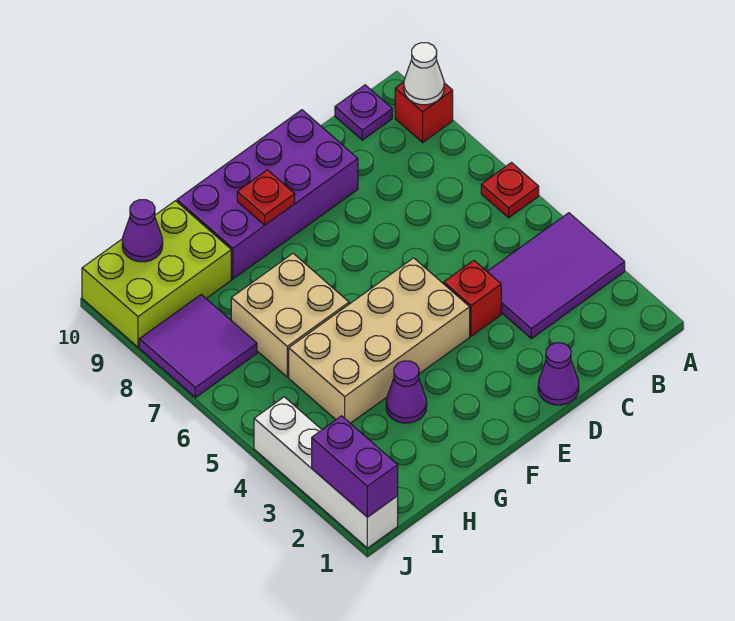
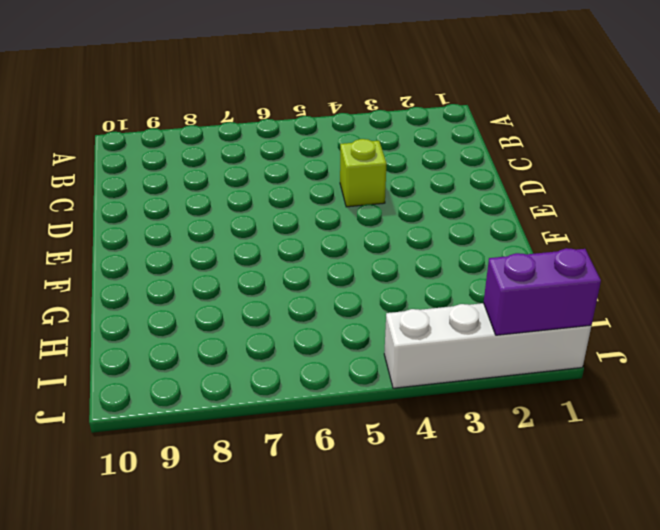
lime 1x1 brick [340,139,387,207] -> red 1x1 brick [444,260,501,336]
none -> purple 2x3 tile [487,213,625,339]
none -> red 1x1 plate [481,163,539,218]
none -> red 1x1 brick [395,82,453,142]

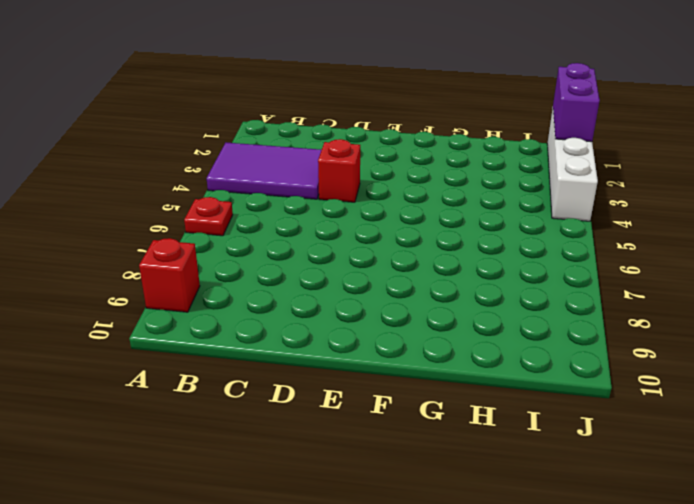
none -> purple 1x1 plate [335,85,392,140]
none -> purple 1x1 cone [538,343,579,405]
none -> purple 2x4 brick [177,110,358,279]

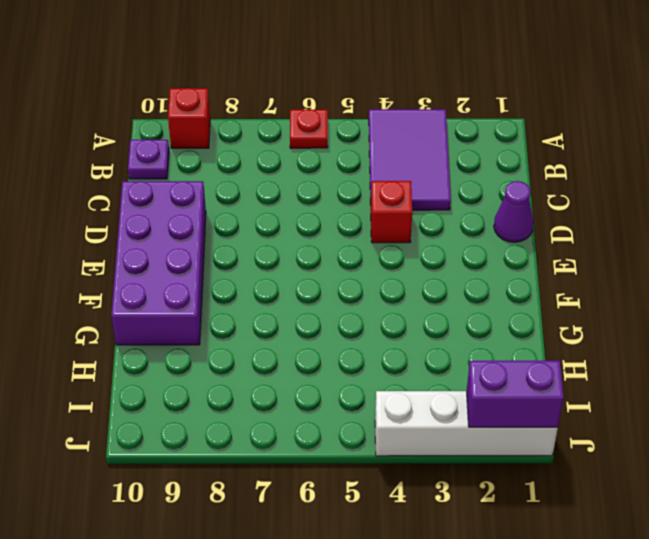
none -> tan 2x4 brick [289,258,470,423]
none -> purple 1x1 cone [386,361,427,423]
none -> tan 2x2 brick [231,253,349,377]

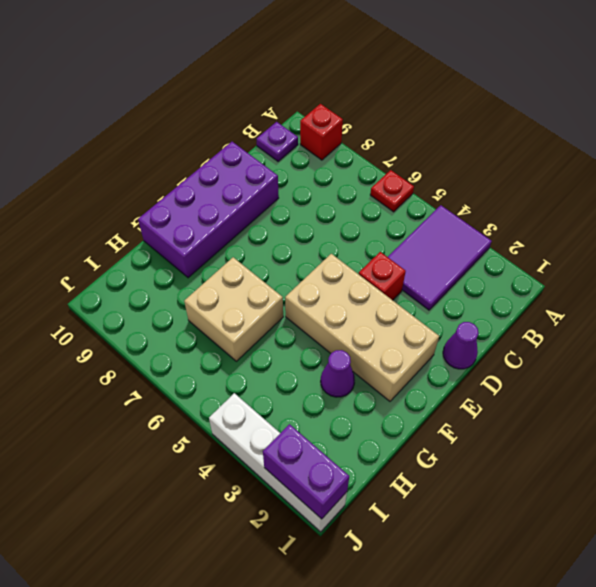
tan 2x4 brick [285,254,439,401] -> tan 2x4 brick turned to [289,258,470,423]
none -> lime 2x3 brick [82,201,231,347]
none -> purple 2x2 tile [139,295,257,398]
none -> white 1x1 cone [404,43,444,105]

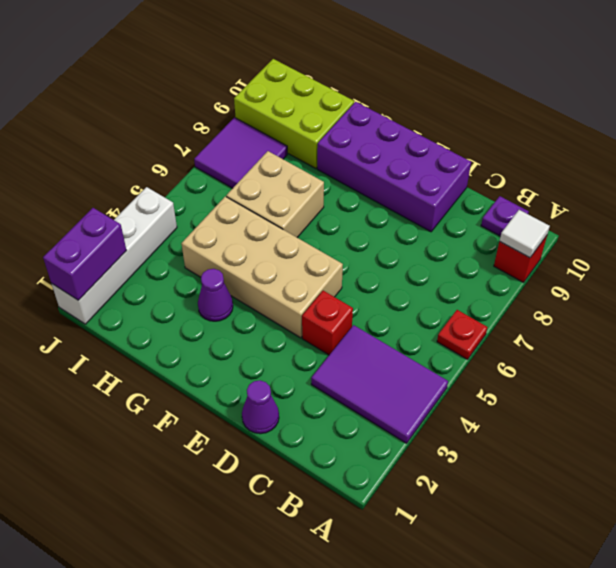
white 1x1 tile [500,210,550,258] -> white 1x1 cone [404,43,444,105]
none -> red 1x1 plate [237,170,295,225]
none -> purple 1x1 cone [122,200,163,262]

